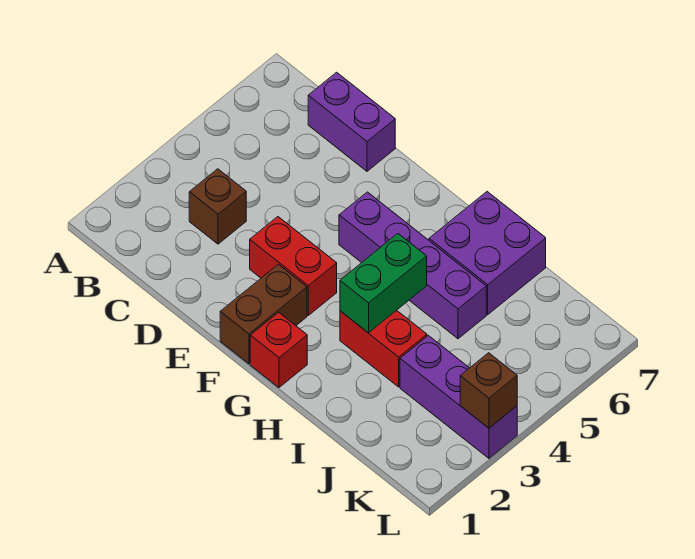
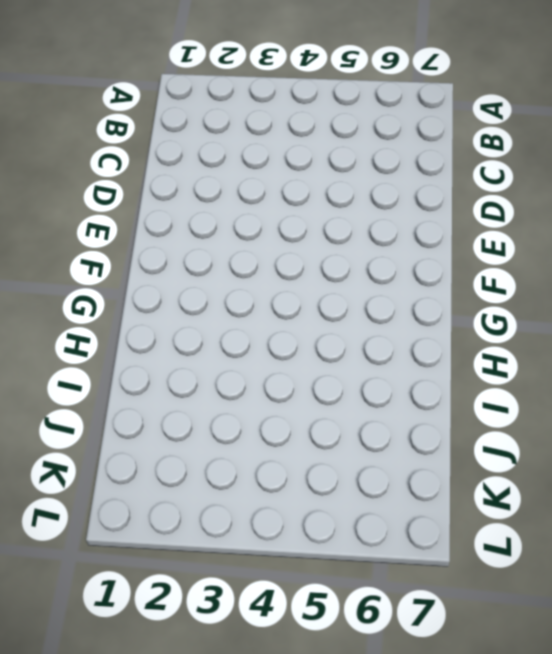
none -> brown 1x1 brick [189,169,246,244]
none -> purple 1x2 brick [308,72,395,171]

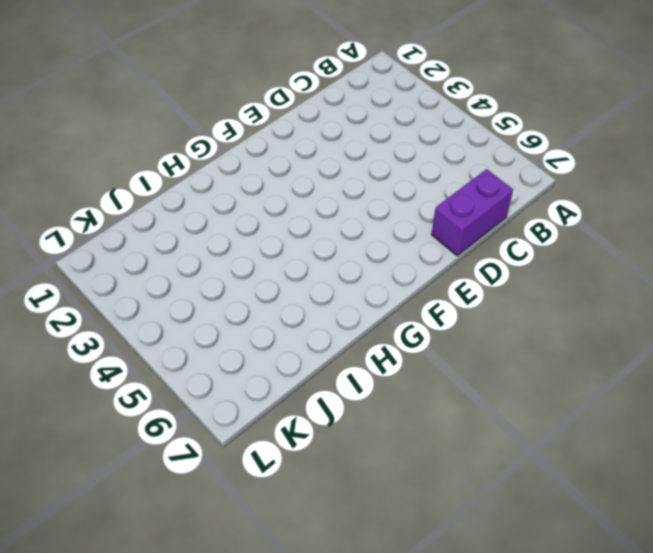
none -> brown 1x1 brick [189,169,246,244]
none -> red 1x2 brick [250,217,337,315]

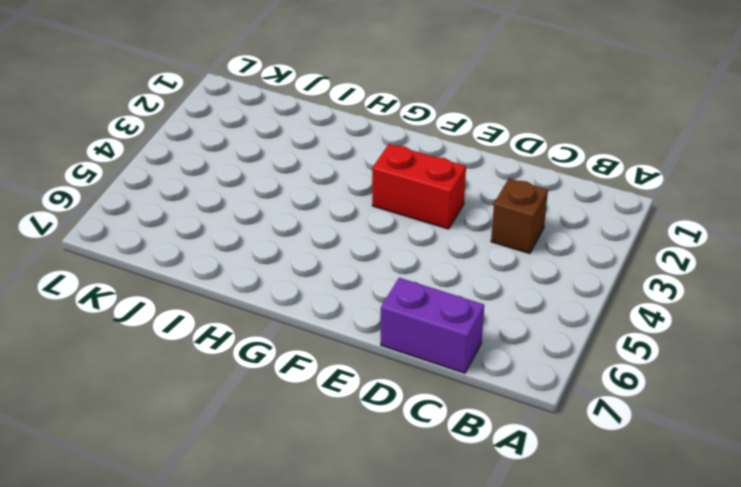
none -> brown 1x2 brick [220,264,307,364]
none -> purple 1x4 brick [339,192,486,339]

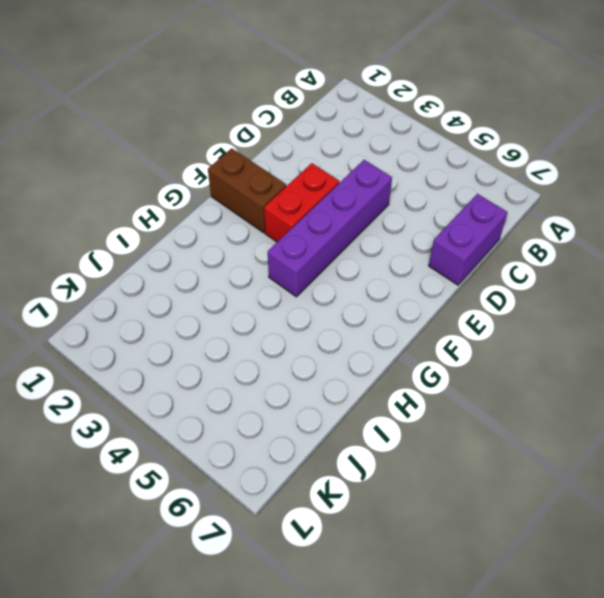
purple 1x4 brick [268,160,392,297] -> purple 1x4 brick moved to [339,192,486,339]
none -> brown 1x1 brick [189,169,246,244]
none -> red 1x1 brick [250,312,307,387]

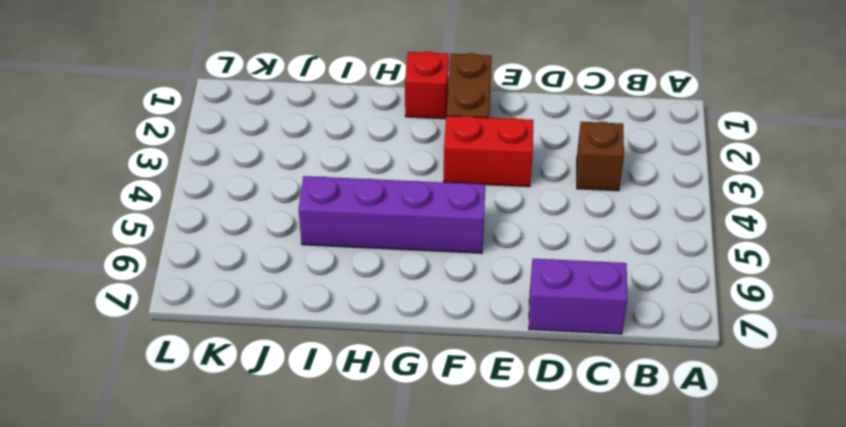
none -> red 1x2 brick [340,310,427,387]
none -> purple 2x2 brick [429,192,546,315]

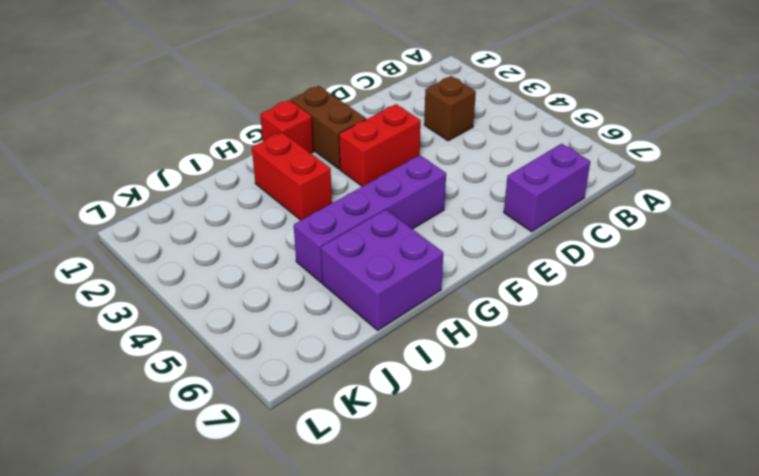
red 1x2 brick [252,132,332,220] -> red 1x2 brick turned to [340,310,427,387]
none -> purple 1x3 brick [400,336,517,458]
none -> green 1x2 brick [340,234,427,333]

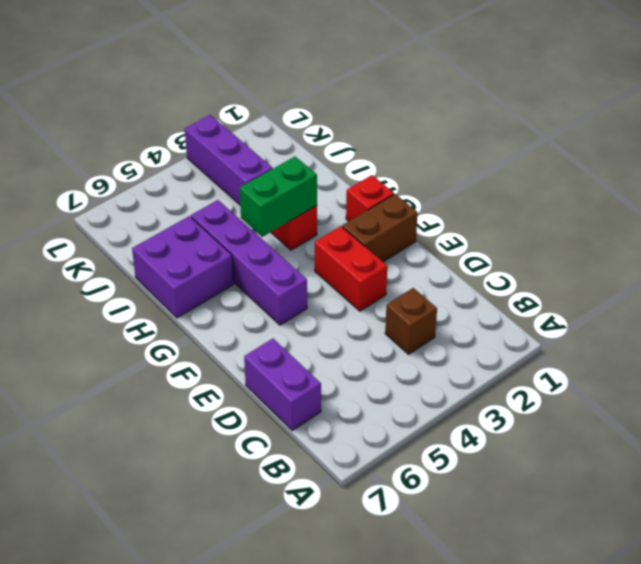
none -> brown 1x1 brick [460,353,517,428]

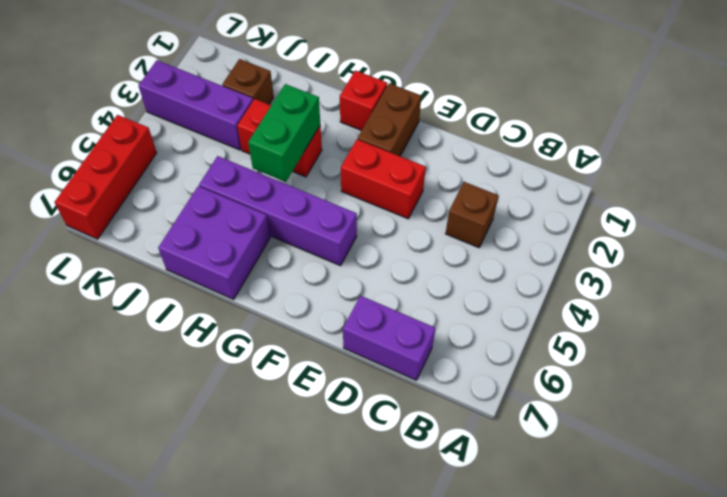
brown 1x1 brick [222,59,274,104] -> brown 1x1 brick moved to [460,353,517,428]
red 1x3 brick [55,115,157,239] -> none

